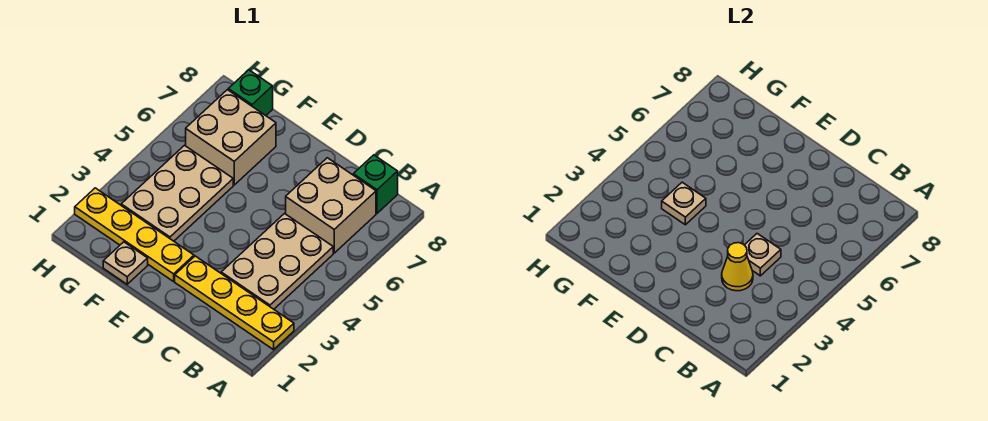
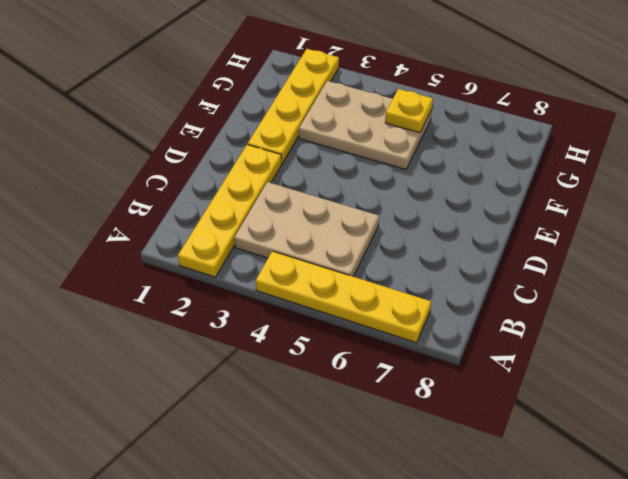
yellow 1x4 plate [256,251,431,343] -> none
yellow 1x1 plate [385,89,433,133] -> none
none -> tan 2x2 brick [286,158,376,253]
none -> green 1x1 brick [353,155,398,213]
none -> tan 1x1 plate [103,242,148,284]

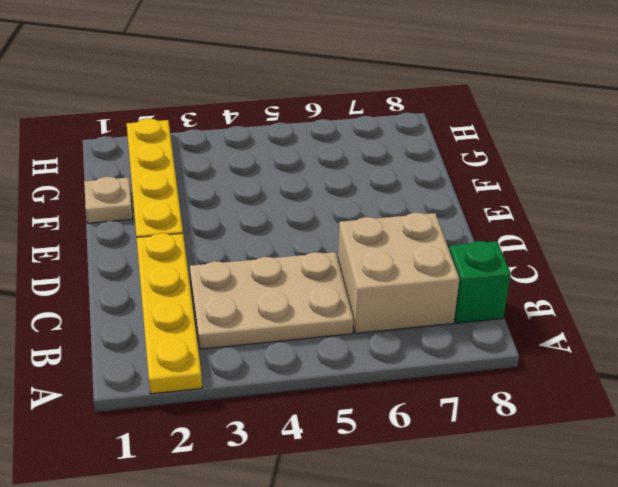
none -> tan 2x3 plate [121,145,233,241]
none -> tan 2x2 brick [186,90,276,185]
none -> green 1x1 brick [228,70,273,116]

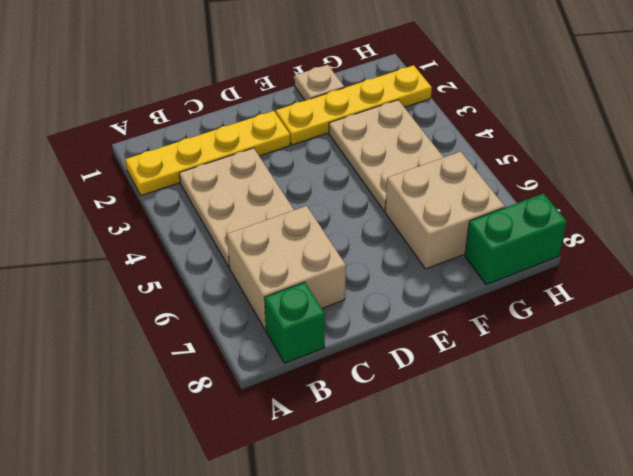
green 1x2 brick [465,194,567,285] -> green 1x1 brick [228,70,273,116]
none -> yellow 1x1 cone [722,243,753,291]
none -> tan 1x1 plate [745,234,781,276]
none -> tan 1x1 plate [662,182,706,225]

